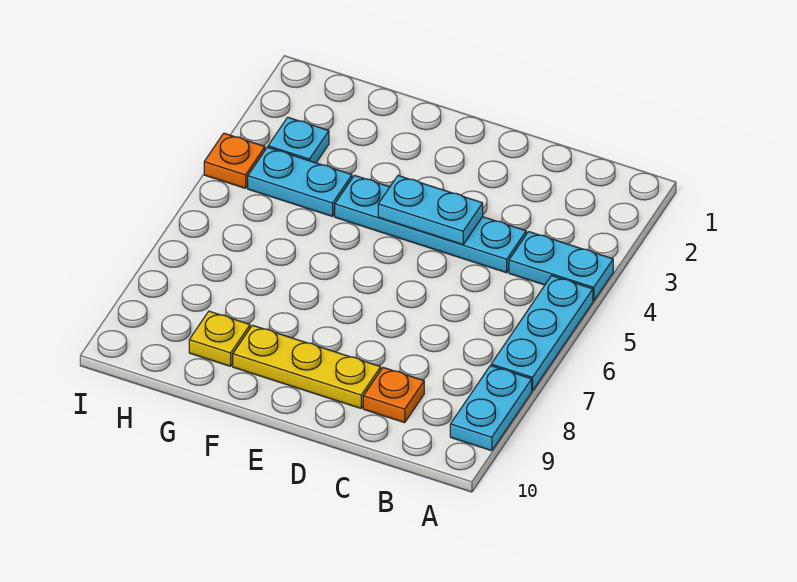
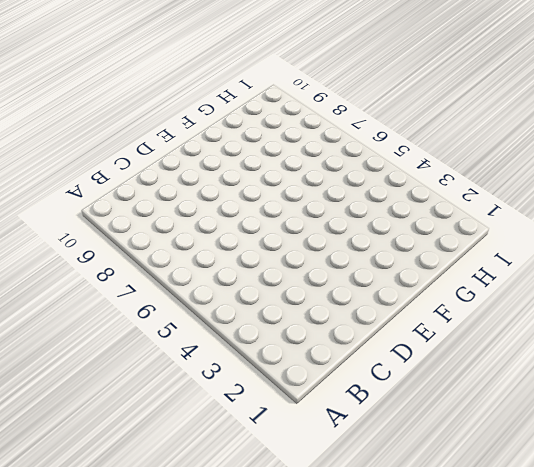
none -> cyan 1x2 plate [509,232,613,301]
none -> cyan 1x3 plate [491,276,593,391]

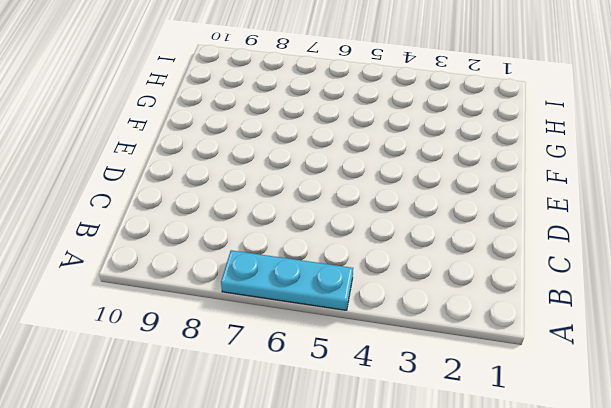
none -> cyan 1x2 plate [509,232,613,301]
none -> cyan 1x2 plate [450,366,532,451]

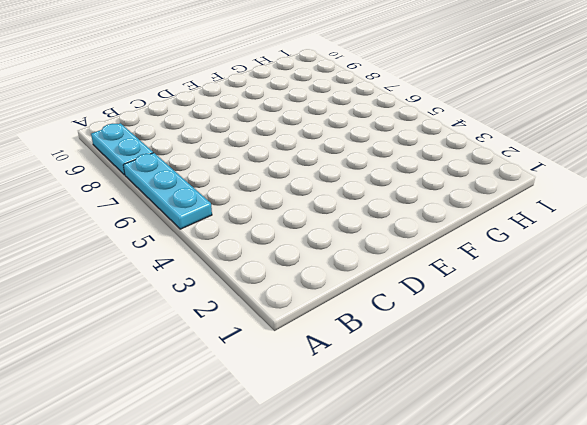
none -> cyan 1x2 plate [509,232,613,301]
none -> cyan 1x4 plate [335,175,526,273]

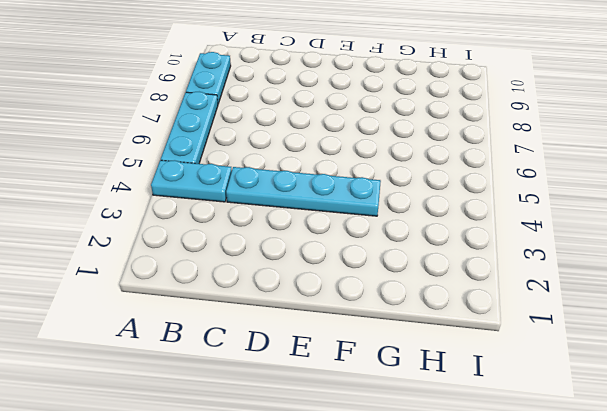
none -> orange 1x1 plate [363,368,424,423]
none -> yellow 1x3 plate [233,325,381,408]

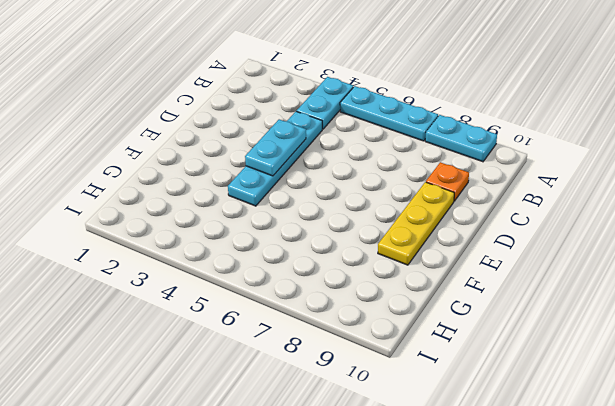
none -> cyan 1x2 plate [248,147,352,216]
none -> yellow 1x1 plate [189,311,250,366]

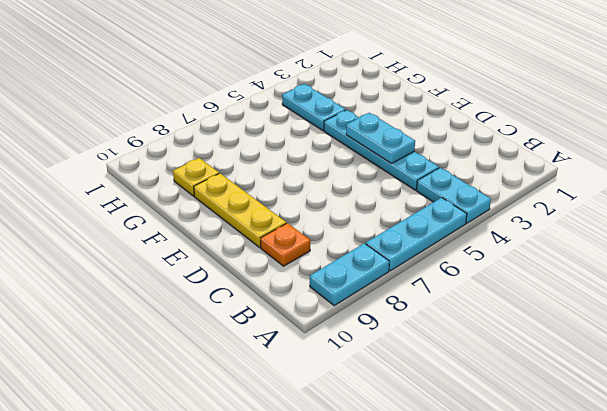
none -> cyan 1x1 plate [268,117,329,163]
none -> orange 1x1 plate [204,133,265,188]

